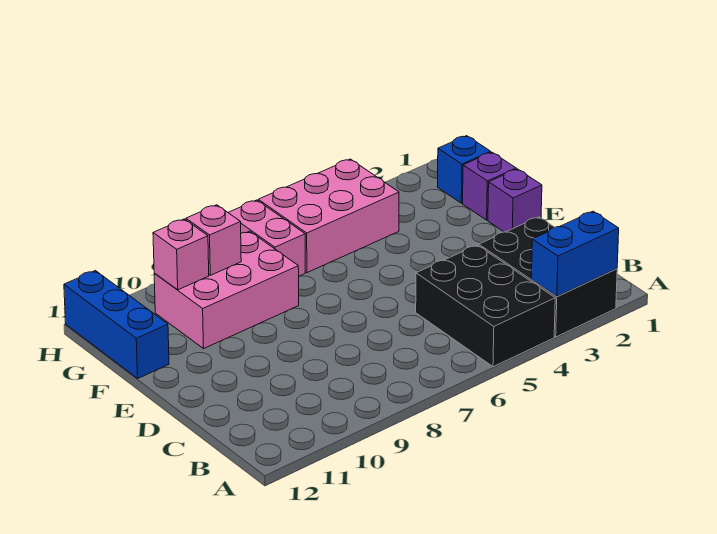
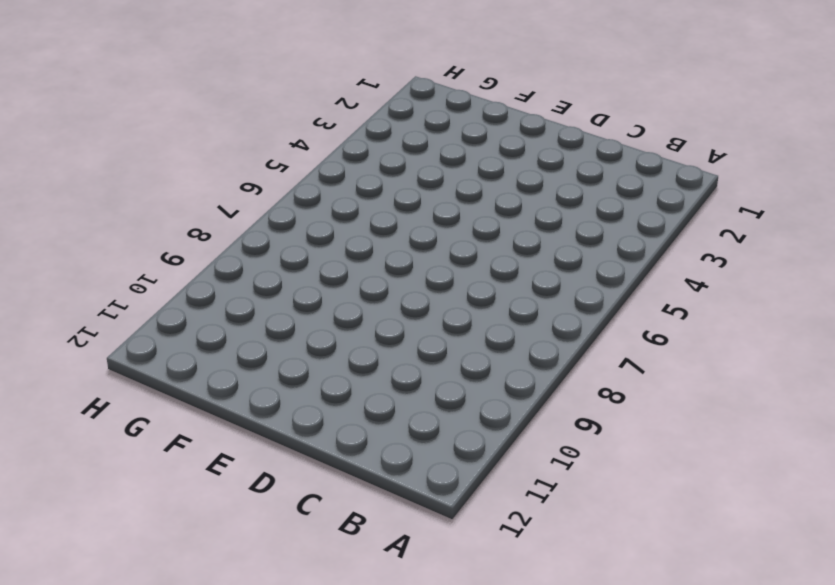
none -> black 2x3 brick [479,217,617,337]
none -> black 2x3 brick [416,245,555,367]
none -> purple 1x1 brick [488,169,542,232]

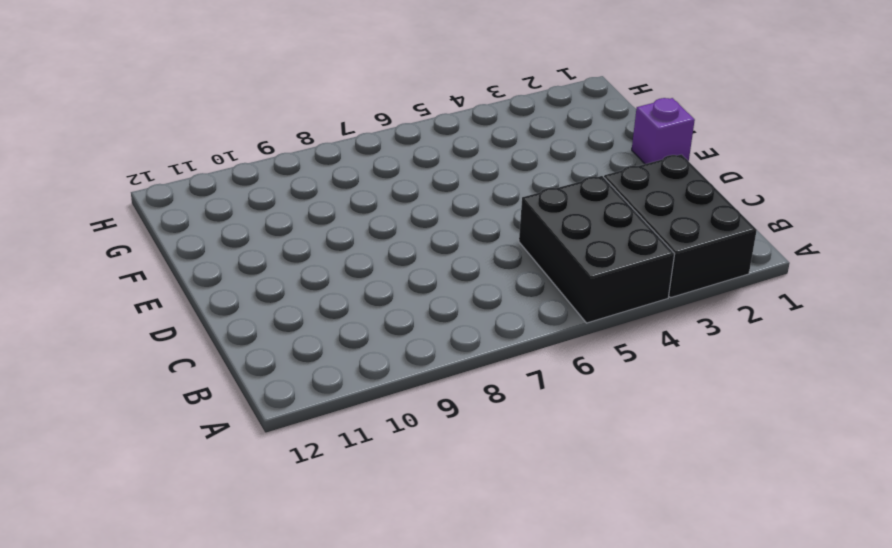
none -> purple 1x1 brick [463,152,516,220]
none -> pink 2x3 brick [154,231,299,349]
none -> blue 1x3 brick [64,271,169,378]

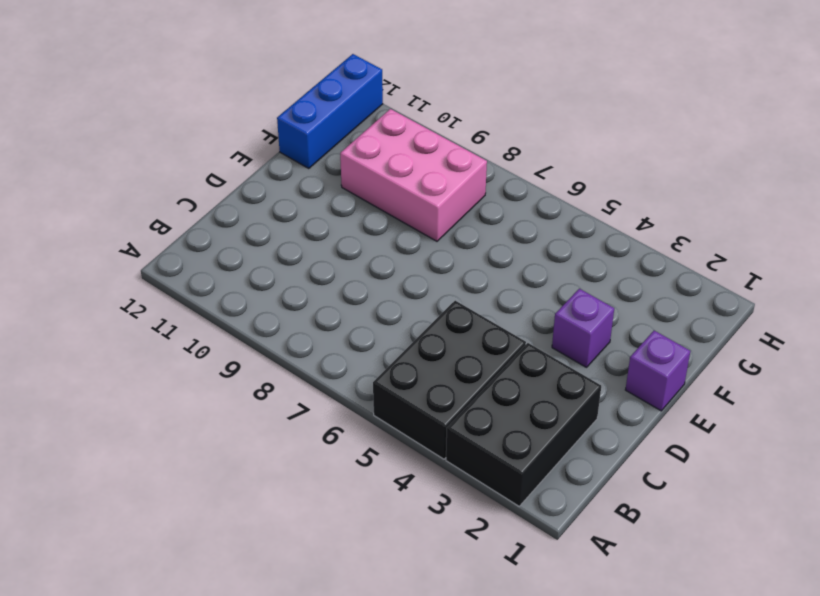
purple 1x1 brick [552,289,614,367] -> purple 1x1 brick moved to [463,152,516,220]
none -> blue 1x1 brick [437,136,491,203]
none -> pink 2x3 brick [258,159,399,273]
none -> pink 1x2 brick [228,200,305,276]

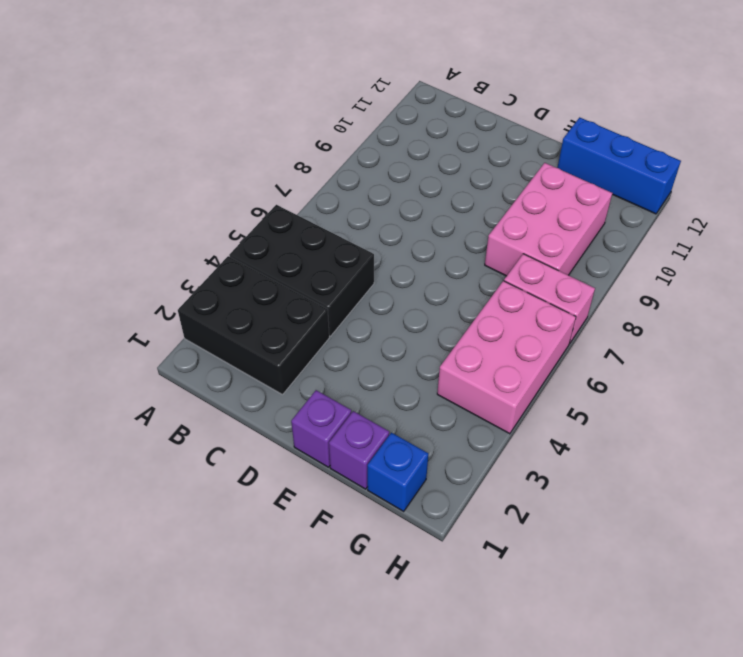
none -> blue 1x2 brick [531,211,619,297]
none -> pink 1x1 brick [186,205,241,275]
none -> pink 1x1 brick [153,219,209,290]

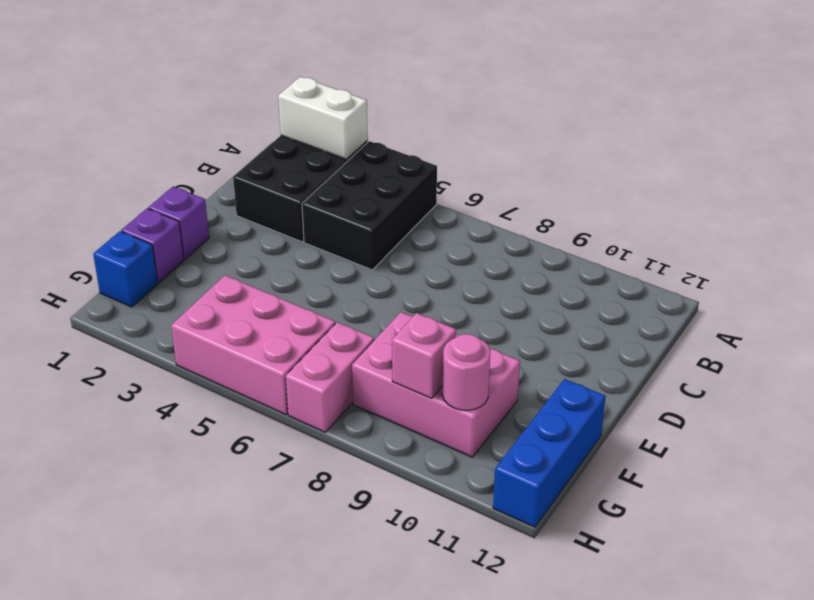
white 1x2 brick [278,77,368,159] -> blue 1x2 brick [531,211,619,297]
pink 1x1 round brick [442,334,490,410] -> pink 1x1 brick [153,219,209,290]

